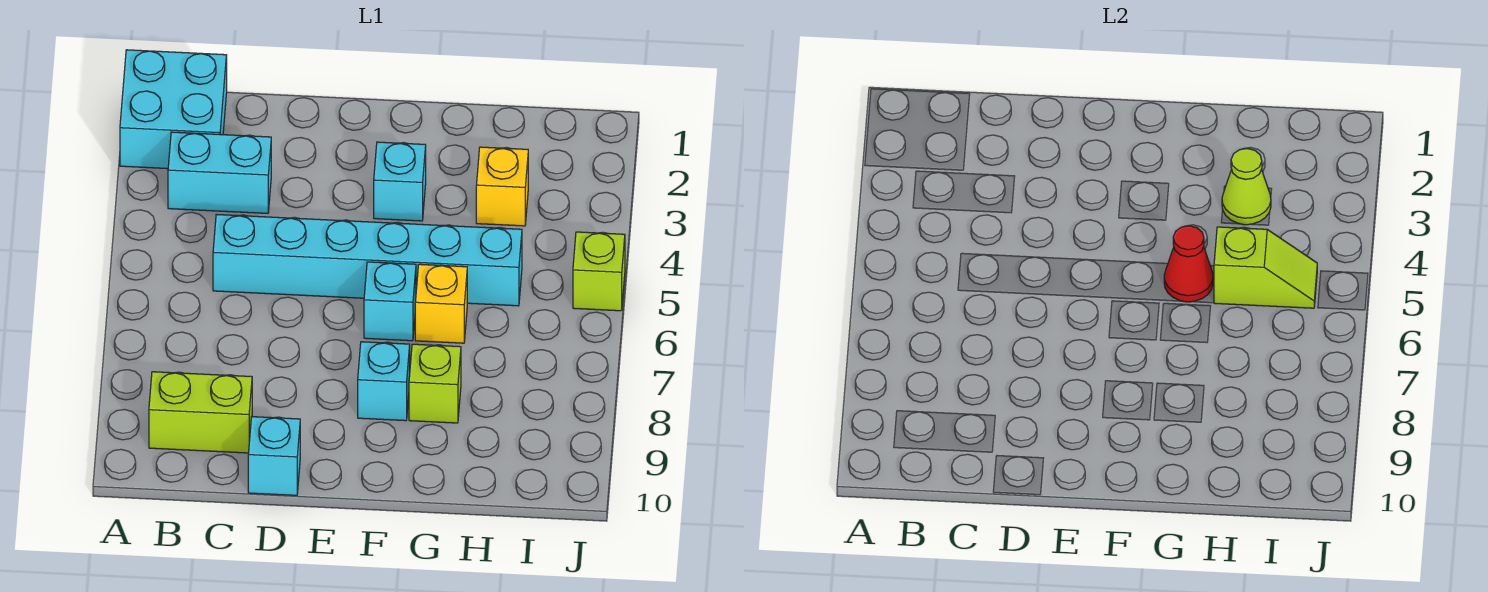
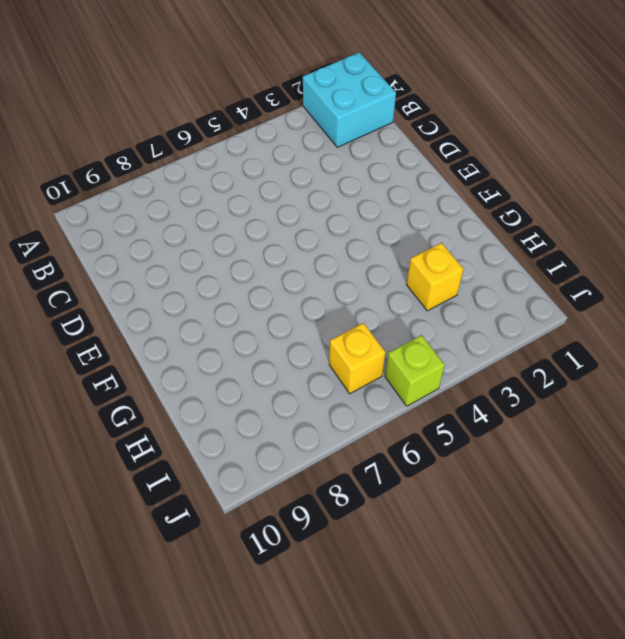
yellow 1x1 brick [329,323,385,394] -> yellow 1x1 brick moved to [415,264,467,343]
none -> cyan 1x2 brick [168,132,271,213]
none -> lime 1x2 brick [149,372,252,453]
none -> cyan 1x6 brick [213,214,522,306]

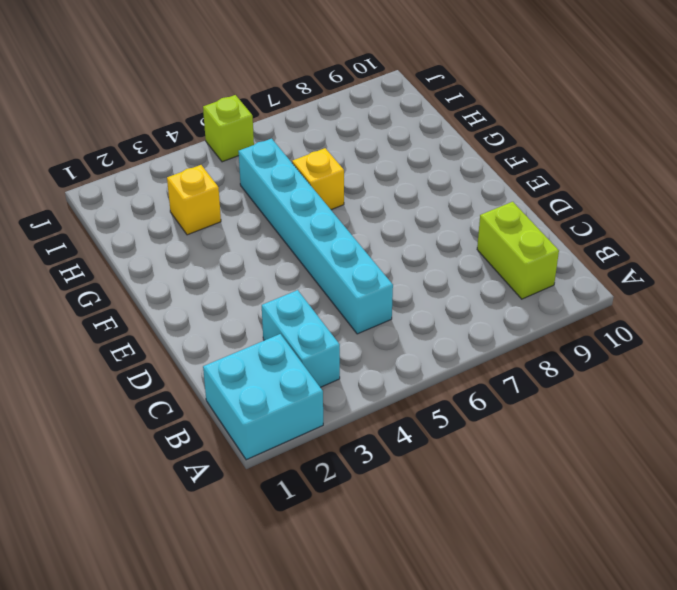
none -> cyan 1x1 brick [248,417,300,495]
none -> cyan 1x1 brick [374,142,426,221]
none -> cyan 1x1 brick [364,262,416,341]

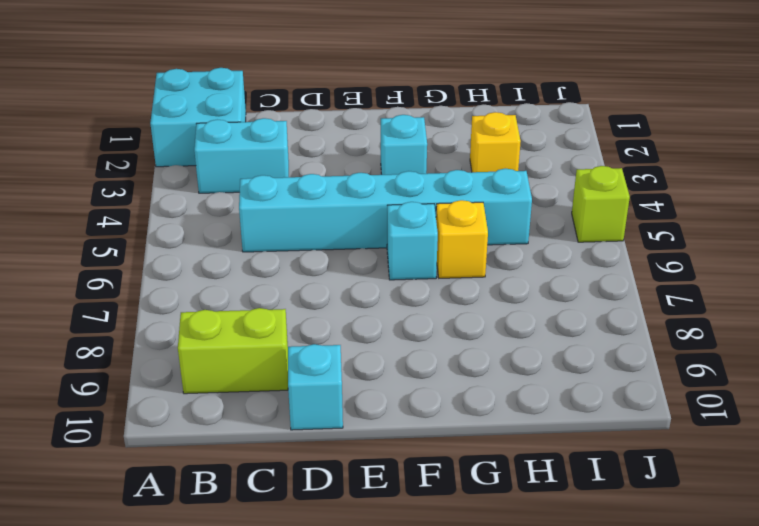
none -> cyan 1x1 brick [358,342,410,421]
none -> lime 1x1 brick [409,344,461,423]
none -> red 1x1 cone [1164,226,1213,302]

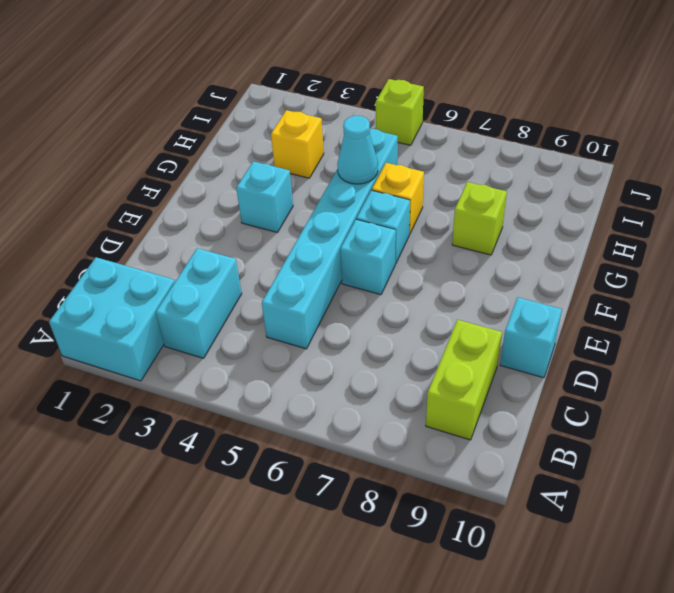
cyan 1x1 brick [340,220,396,295] -> cyan 1x1 brick moved to [358,342,410,421]
cyan 1x1 cone [337,116,378,184] -> red 1x1 cone [1164,226,1213,302]
none -> lime 1x1 cone [1222,148,1271,225]
none -> lime 1x2 slope [1214,227,1317,308]

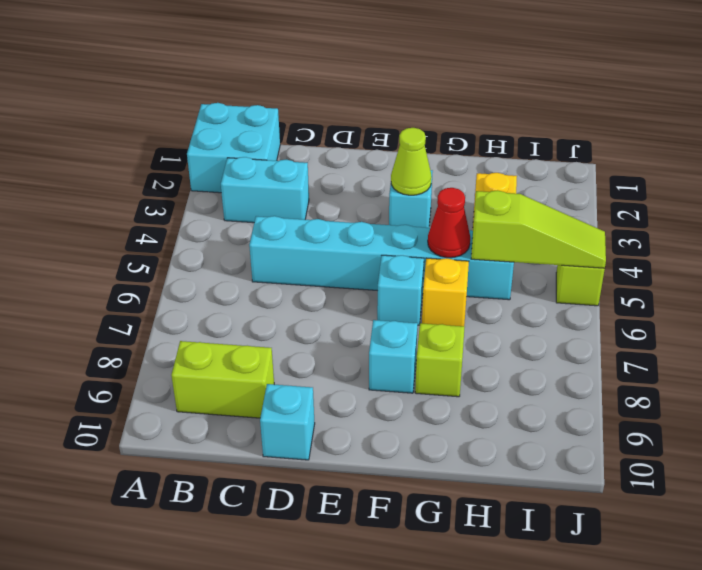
lime 1x1 cone [391,128,432,195] -> lime 1x1 cone moved to [1222,148,1271,225]
lime 1x3 slope [471,190,606,268] -> lime 1x2 slope [1214,227,1317,308]

